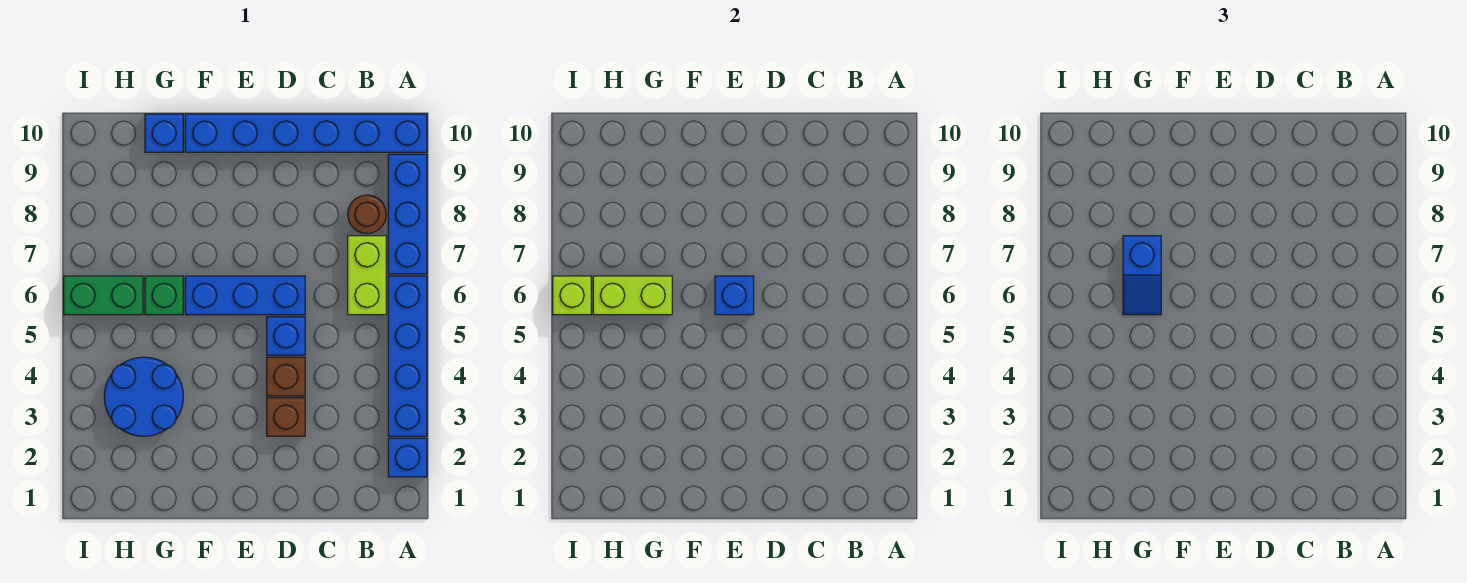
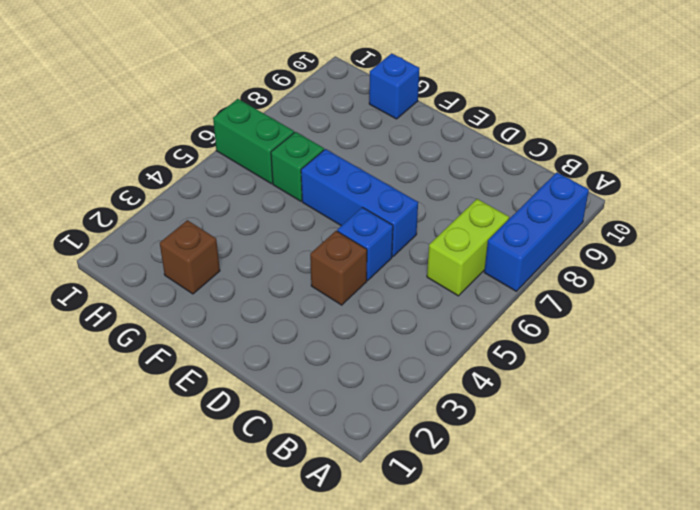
brown 1x1 brick [160,220,220,294] -> brown 1x1 brick moved to [267,398,305,436]
none -> blue 1x1 brick [388,438,427,477]
none -> blue 1x4 brick [388,276,427,436]
none -> blue 1x6 brick [185,114,427,152]

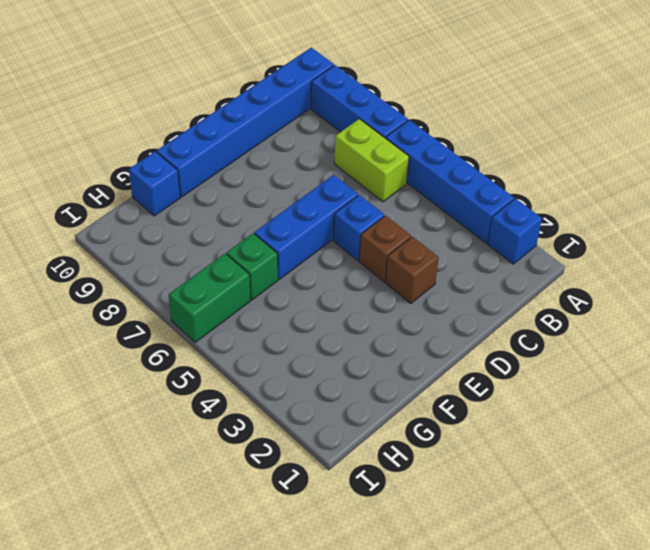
none -> brown 1x1 round brick [348,195,386,234]
none -> blue 2x2 round brick [104,357,183,436]
none -> blue 1x1 brick [715,276,754,315]

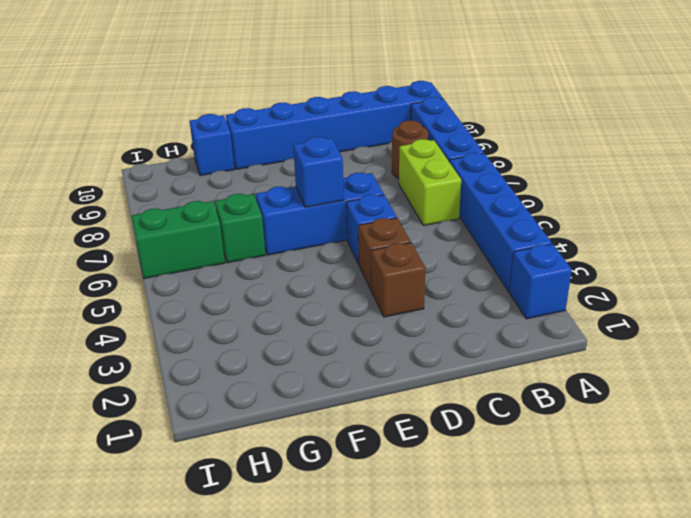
none -> blue 2x2 round brick [104,357,183,436]
none -> lime 1x2 brick [593,276,672,315]
none -> lime 1x1 brick [553,276,591,315]

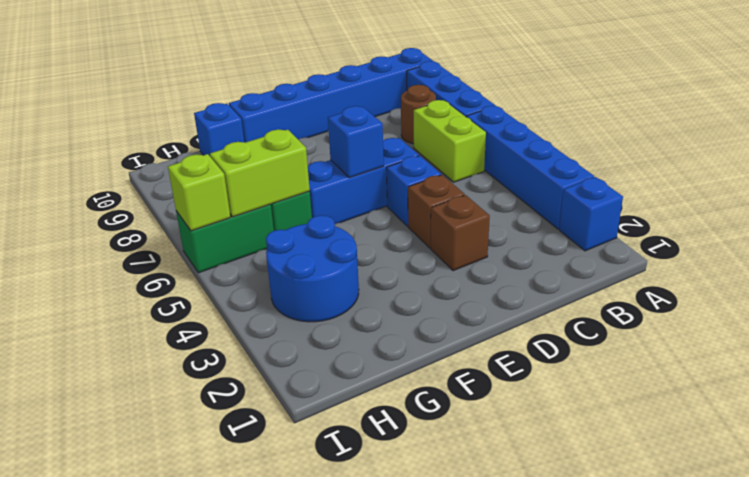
none -> blue 1x2 slope [1123,236,1161,315]

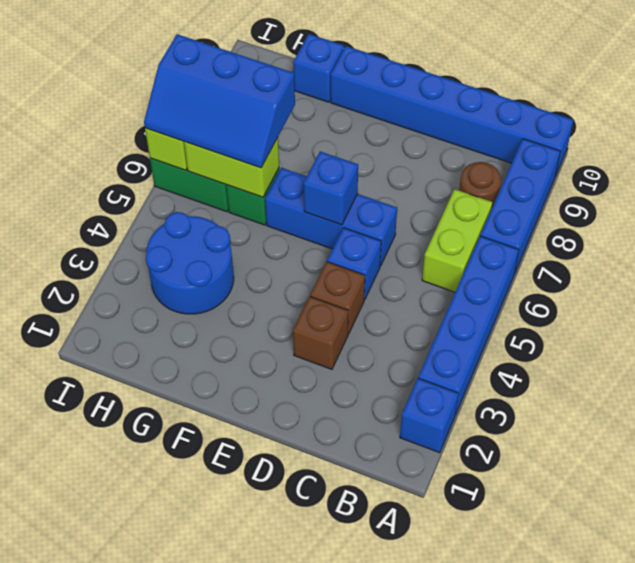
blue 2x3 slope [144,34,295,168] -> blue 1x2 slope [1123,236,1161,315]

